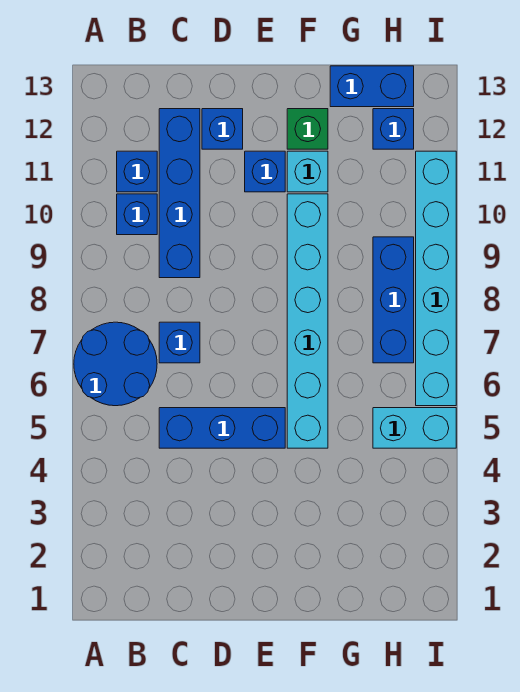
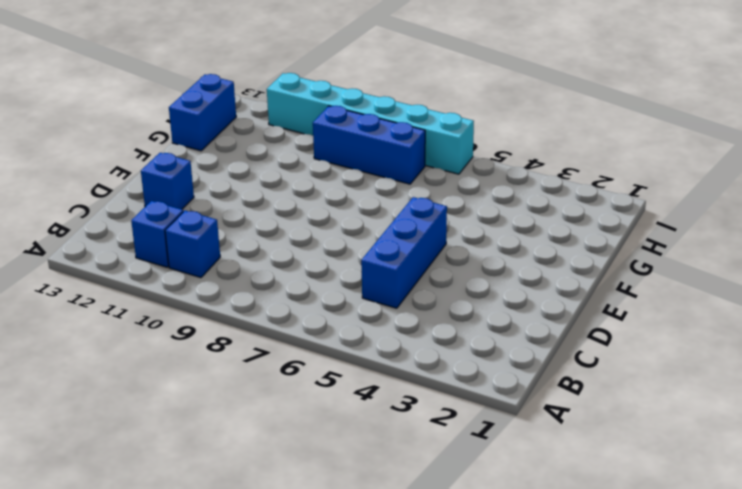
none -> blue 2x2 round brick [74,322,157,406]
none -> blue 1x1 brick [159,322,200,363]
none -> blue 1x4 brick [159,109,200,278]

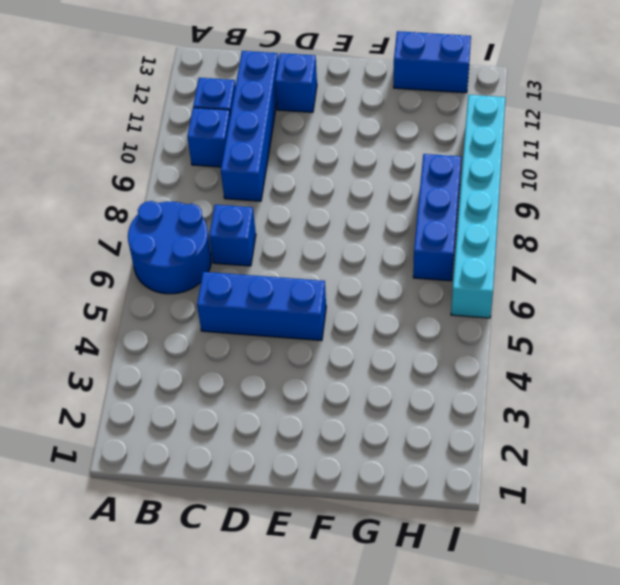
none -> blue 1x1 brick [245,151,285,192]
none -> cyan 1x6 brick [287,194,328,448]
none -> cyan 1x1 brick [287,151,328,192]

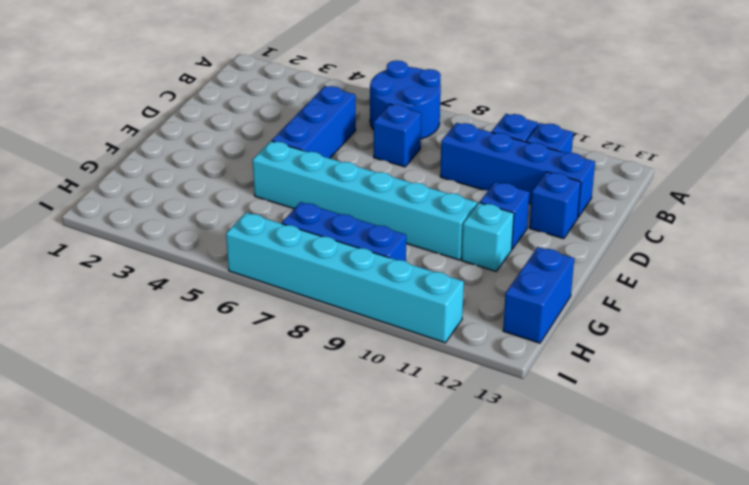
none -> green 1x1 brick [287,109,328,149]
none -> cyan 1x2 brick [373,408,456,448]
none -> blue 1x1 brick [373,109,414,149]

